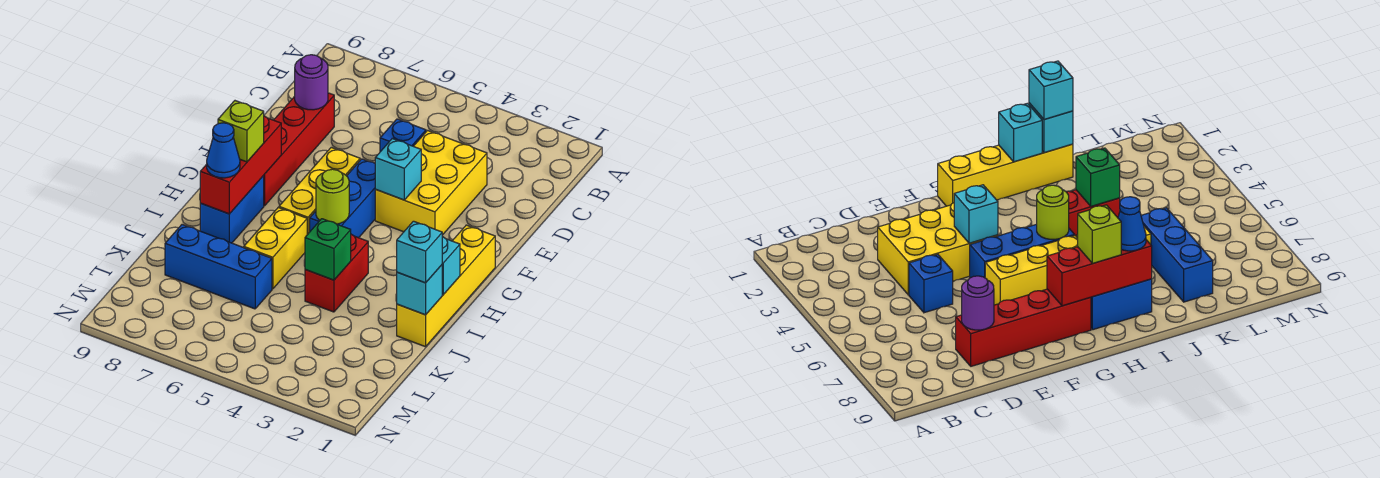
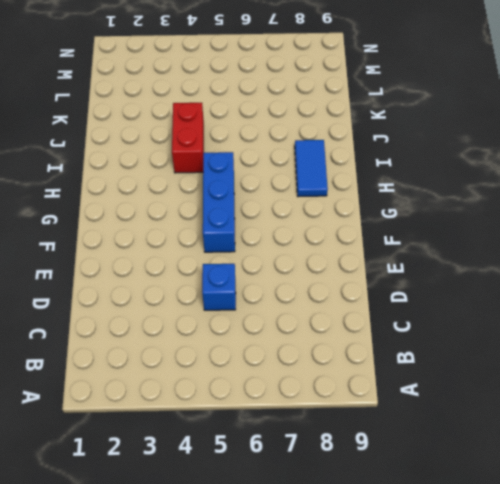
blue 1x2 tile [295,140,328,197] -> blue 1x2 brick [200,176,264,243]
none -> yellow 2x3 brick [375,131,487,235]
none -> red 1x4 brick [263,93,334,206]
none -> yellow 1x3 brick [279,147,360,235]

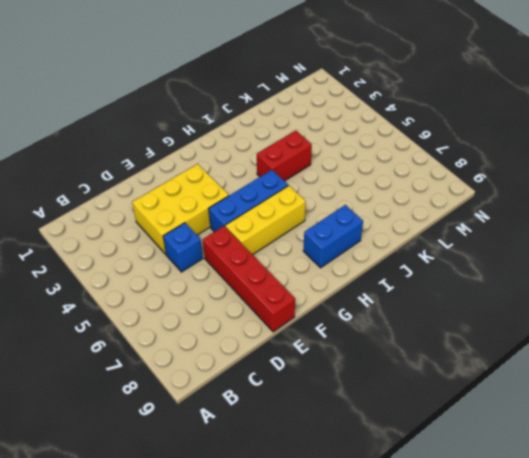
red 1x4 brick [203,226,295,332] -> red 1x4 brick turned to [263,93,334,206]
none -> yellow 1x4 brick [397,225,495,347]
none -> yellow 1x2 brick [244,207,307,289]
none -> blue 1x3 brick [165,225,272,309]

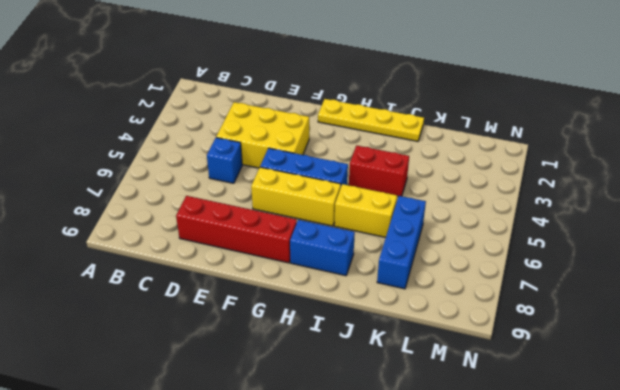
yellow 1x4 plate [318,99,424,141] -> yellow 1x4 brick [397,225,495,347]
none -> purple 1x1 round brick [295,55,328,110]
none -> cyan 1x1 brick [375,139,421,200]
none -> red 1x3 brick [200,116,281,214]

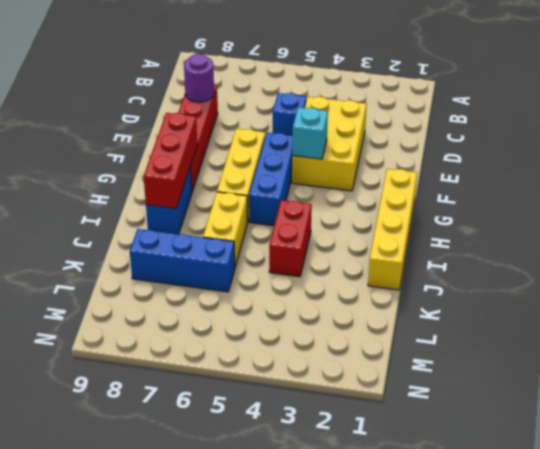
none -> lime 1x1 round brick [316,169,349,224]
none -> cyan 1x1 brick [442,237,460,295]
none -> cyan 1x1 brick [397,265,442,315]

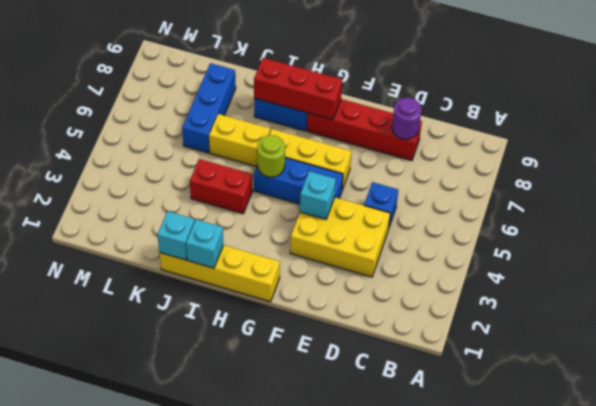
none -> green 1x1 brick [305,219,351,280]
none -> lime 1x1 brick [218,101,264,162]
none -> blue 1x1 cone [207,123,240,178]

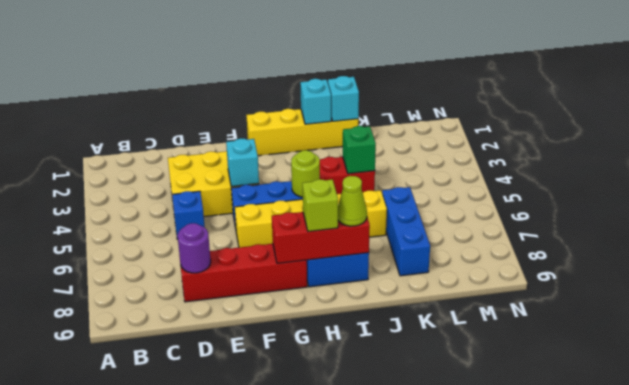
lime 1x1 cone [338,176,367,226] -> blue 1x1 cone [207,123,240,178]
none -> cyan 1x1 brick [397,221,442,283]

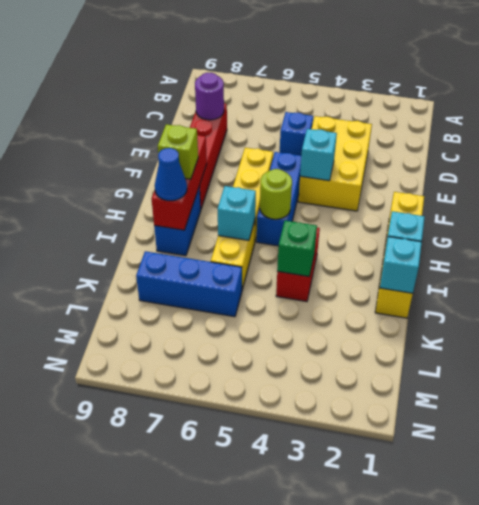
cyan 1x1 brick [218,186,256,240] -> cyan 1x1 brick moved to [397,221,442,283]

